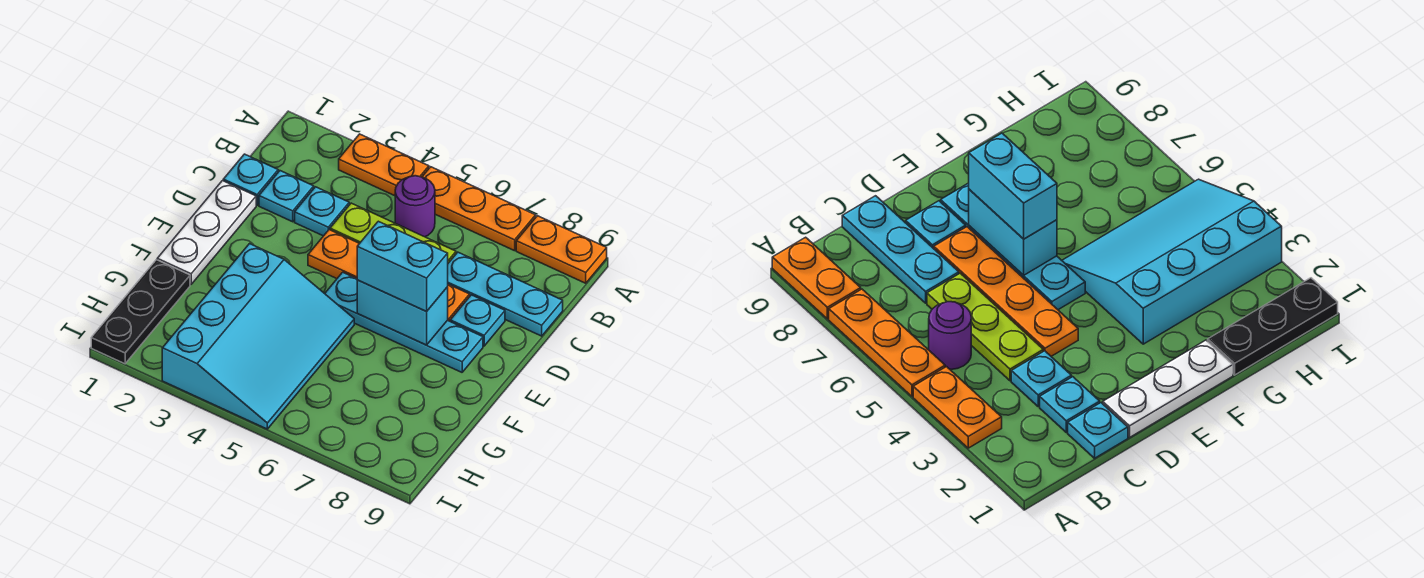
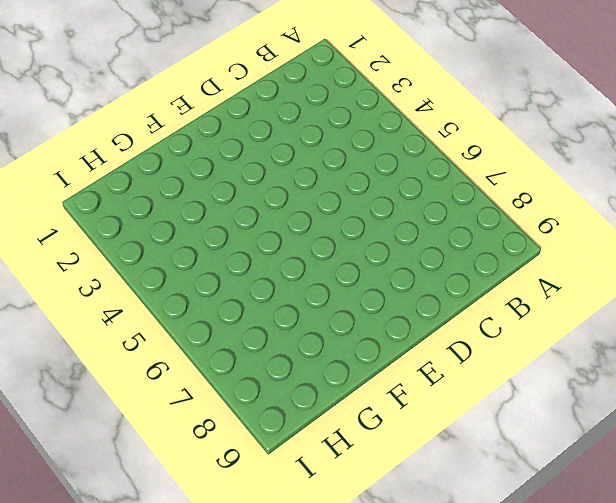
none -> orange 1x2 plate [339,134,429,196]
none -> orange 1x3 plate [422,167,536,251]
none -> orange 1x2 plate [516,216,607,283]

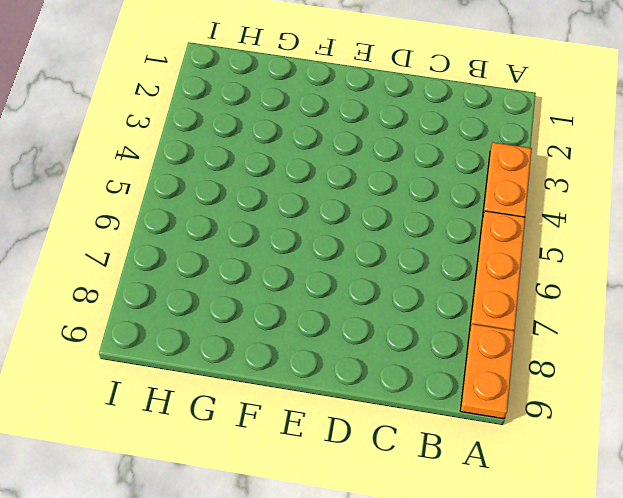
none -> purple 1x1 round brick [395,176,435,237]
none -> cyan 1x1 plate [223,154,278,205]
none -> cyan 1x1 plate [259,171,314,222]

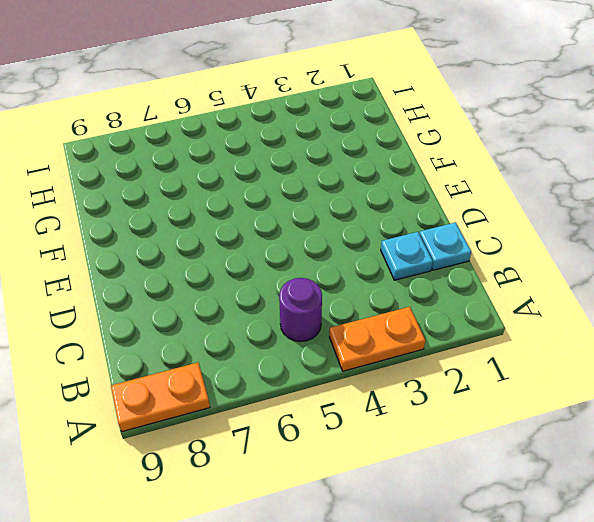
none -> orange 1x3 plate [422,167,536,251]
none -> cyan 1x1 plate [295,187,349,236]
none -> lime 1x3 plate [330,203,456,263]

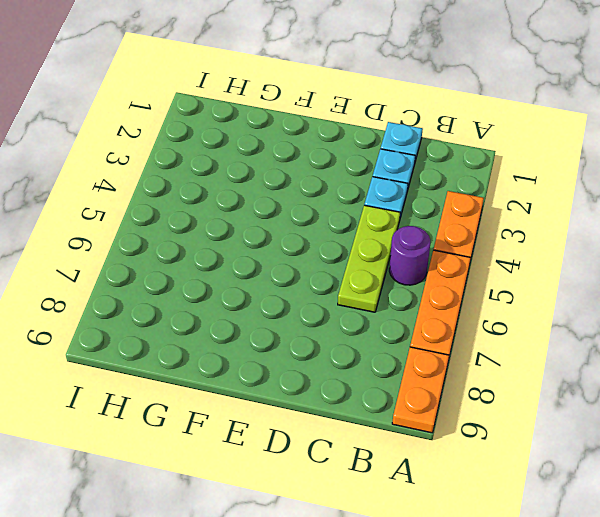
none -> cyan 1x3 plate [448,252,563,336]
none -> white 1x3 plate [157,181,256,284]
none -> orange 1x4 plate [308,230,470,321]

